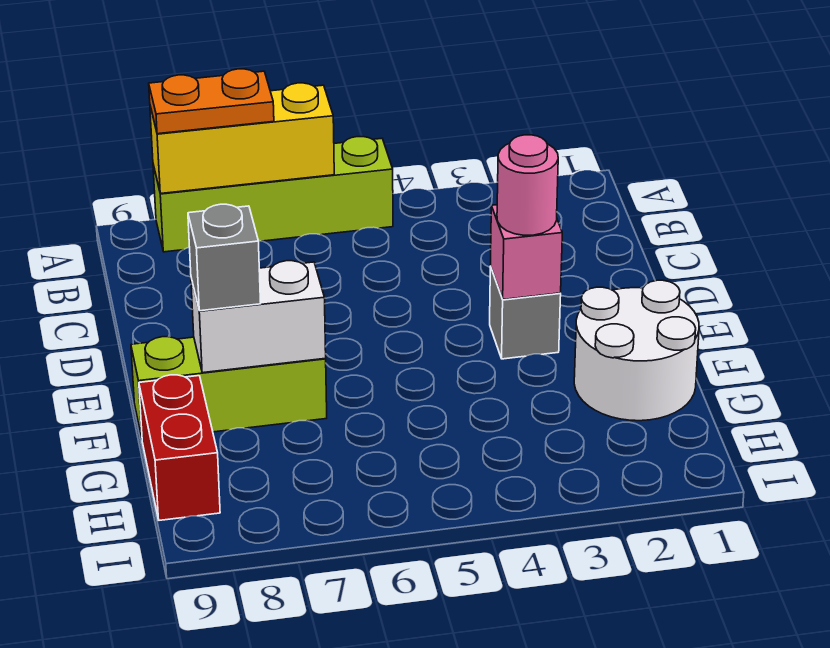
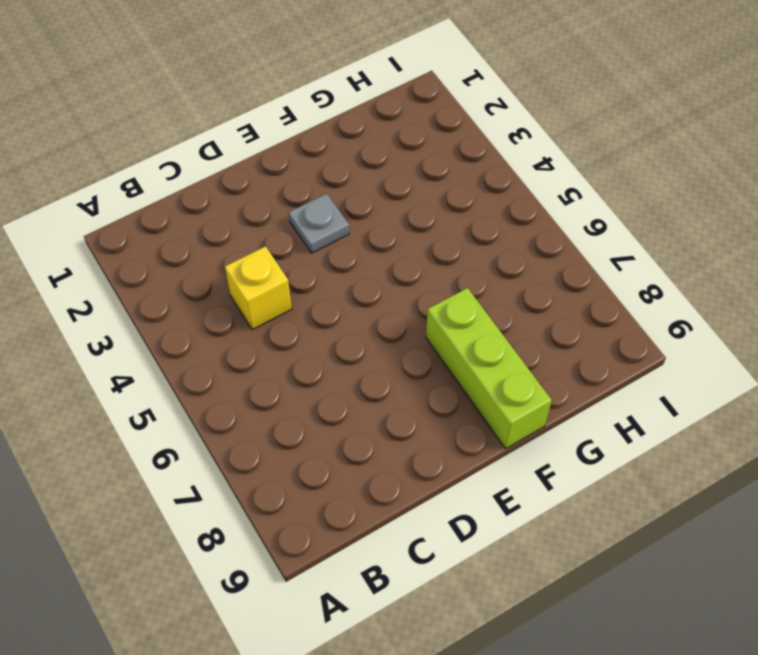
yellow 1x1 brick [225,246,292,330] -> none
grey 1x1 plate [289,194,349,253] -> grey 1x1 brick [490,266,561,359]
none -> lime 1x4 brick [153,137,393,252]
none -> white 2x2 round brick [574,280,699,421]

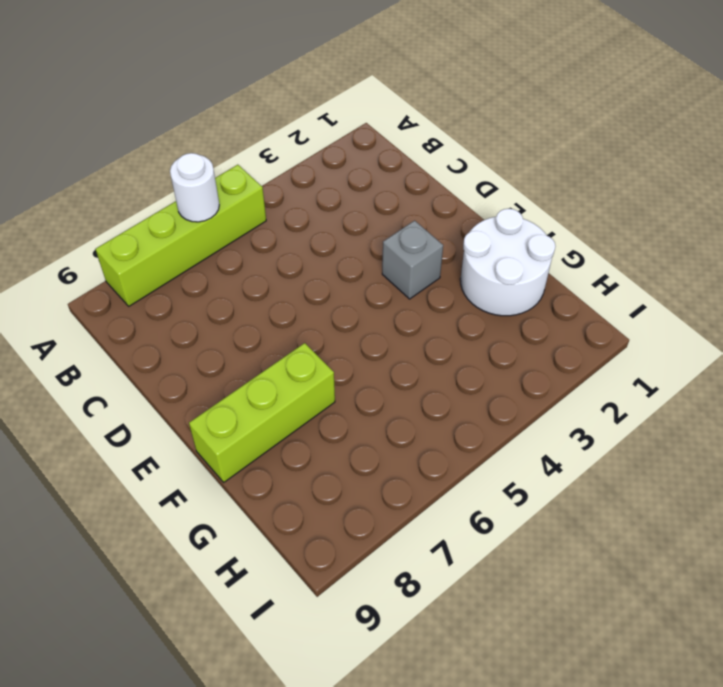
white 1x1 round brick [170,153,219,222] -> yellow 1x3 brick [150,83,334,194]
none -> red 1x2 brick [139,375,220,520]
none -> pink 1x1 brick [491,205,562,299]

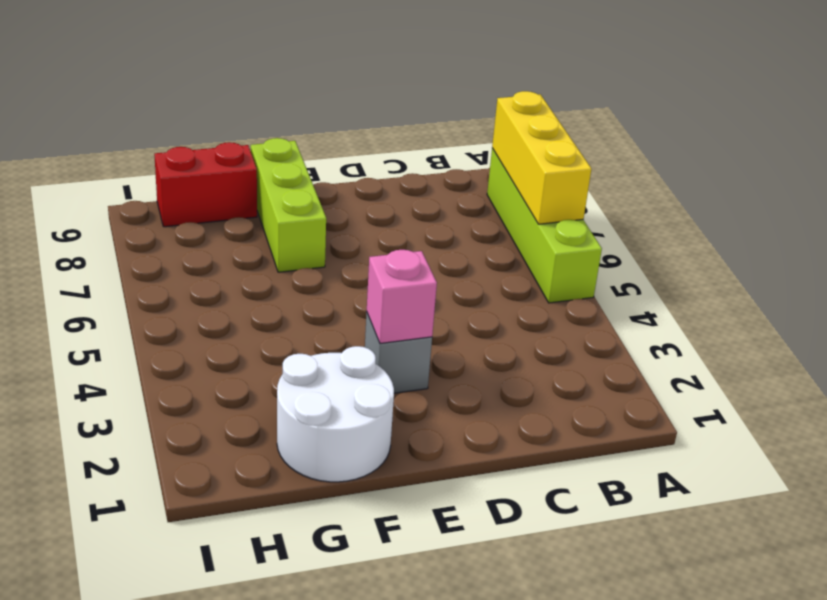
none -> white 1x2 brick [191,261,326,373]
none -> orange 1x2 plate [149,69,274,134]

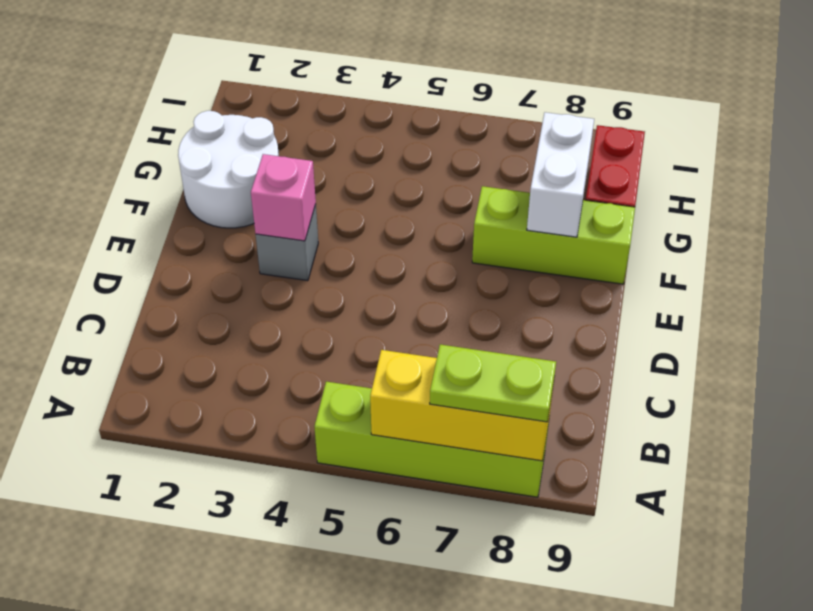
lime 1x2 plate [430,344,556,422] -> orange 1x2 plate [149,69,274,134]
white 1x2 brick [527,112,594,237] -> white 1x2 brick turned to [191,261,326,373]
none -> pink 1x1 round brick [497,135,558,235]
none -> grey 1x1 brick [188,204,261,311]

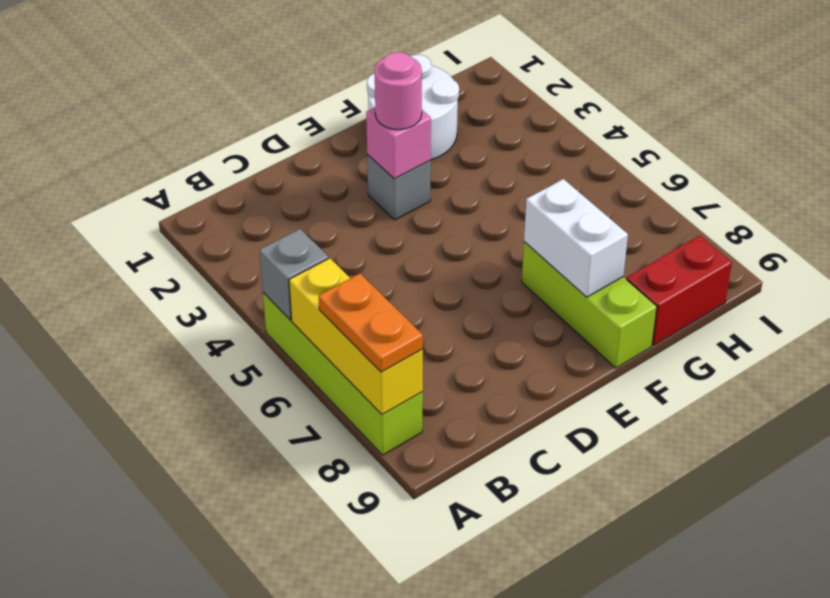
grey 1x1 brick [260,229,329,320] -> grey 1x1 brick moved to [188,204,261,311]

